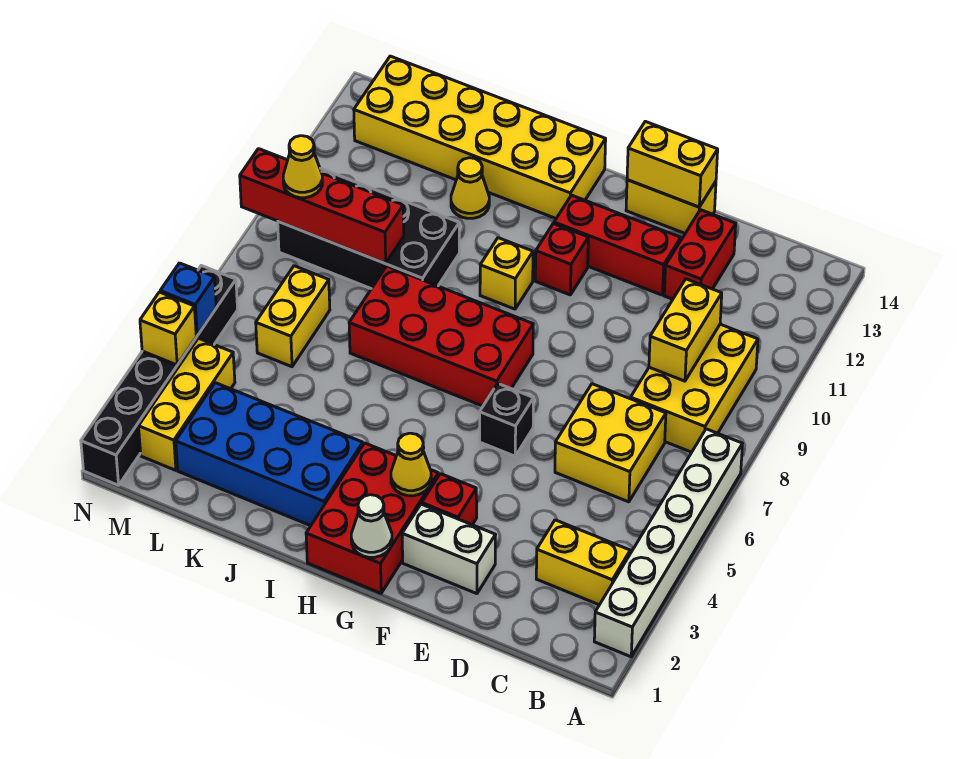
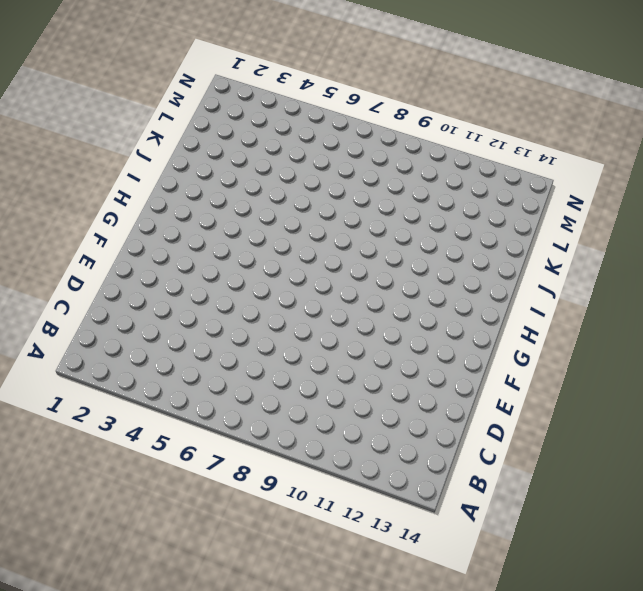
none -> white 1x6 brick [594,429,742,657]
none -> yellow 1x2 brick [536,520,630,605]
none -> yellow 2x3 brick [631,324,758,452]

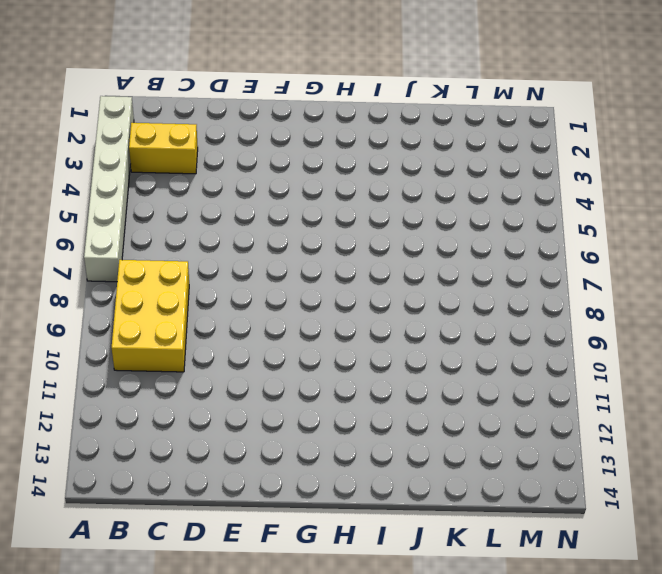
none -> yellow 2x2 brick [555,384,666,502]
none -> red 1x2 brick [664,210,736,299]
none -> white 1x2 brick [402,504,495,594]

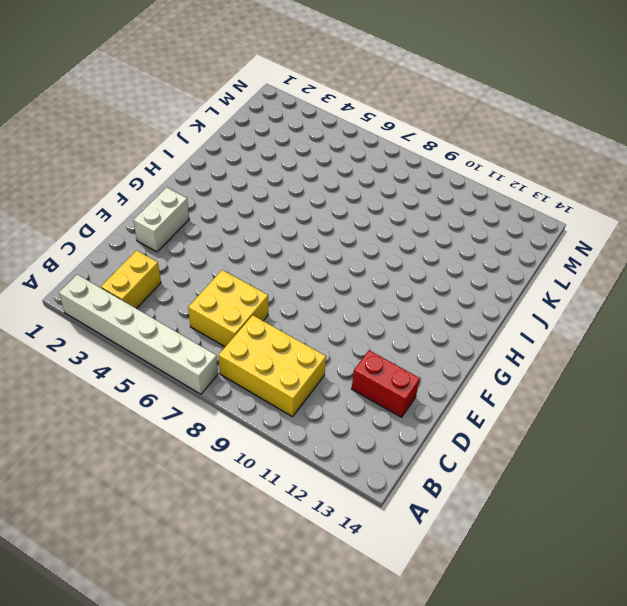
none -> red 1x3 brick [554,195,681,295]
none -> yellow 1x2 brick [626,180,716,233]
none -> red 1x1 brick [422,474,477,525]

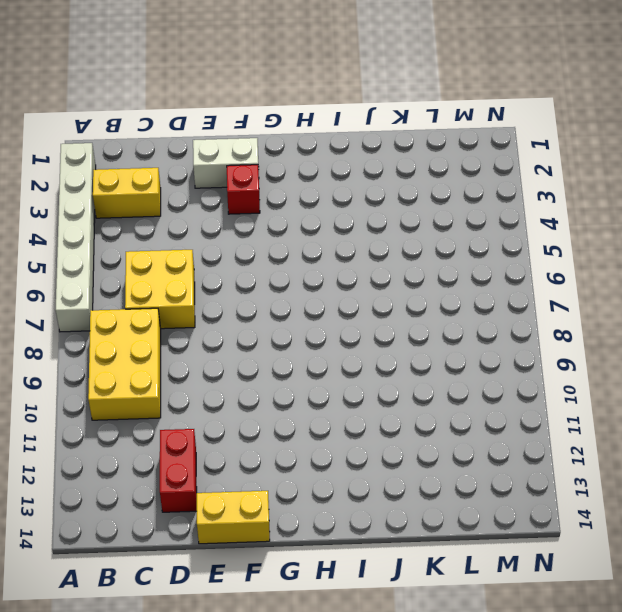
none -> red 1x3 brick [554,195,681,295]
none -> black 1x1 brick [480,384,534,456]
none -> red 2x3 brick [306,443,438,593]

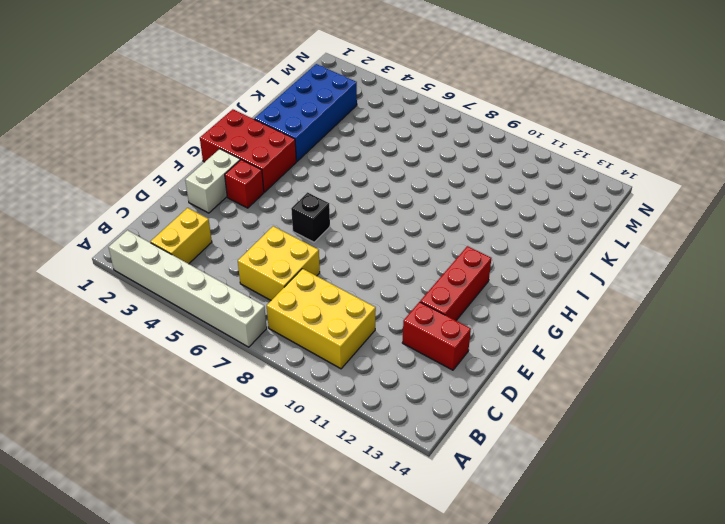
none -> yellow 1x2 brick [626,180,716,233]
none -> red 2x4 brick [349,266,533,406]
none -> red 1x1 brick [535,224,588,295]

